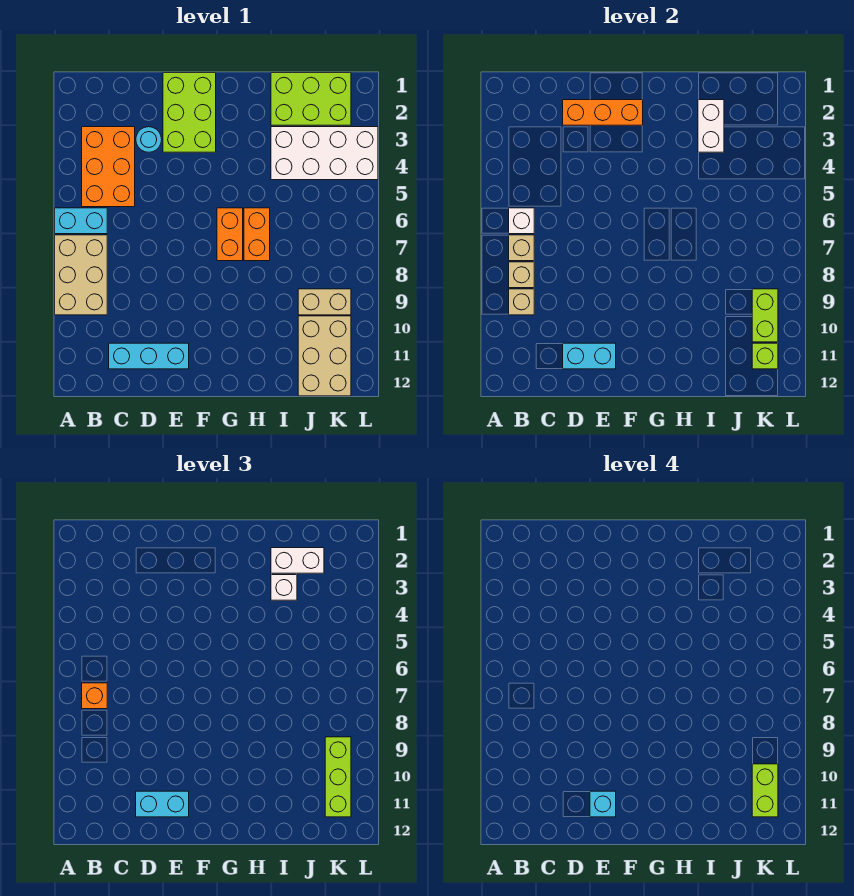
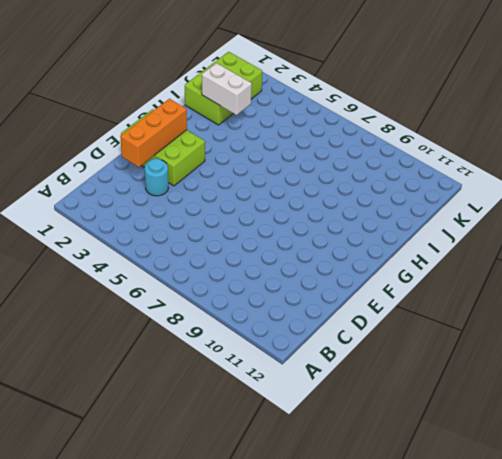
none -> cyan 1x2 brick [55,208,107,234]
none -> tan 2x3 brick [55,235,107,315]
none -> orange 2x3 brick [82,127,135,207]

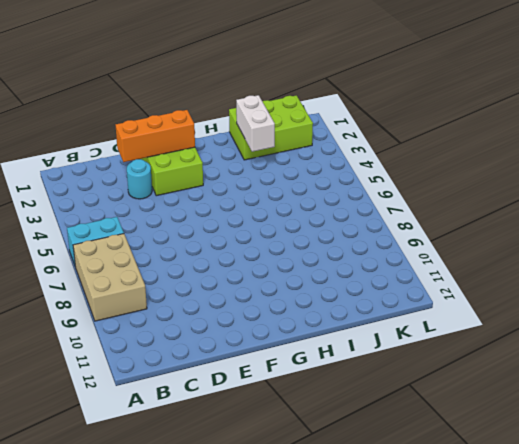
none -> orange 2x3 brick [82,127,135,207]
none -> cyan 1x3 brick [109,343,189,369]
none -> orange 1x2 brick [217,208,243,261]

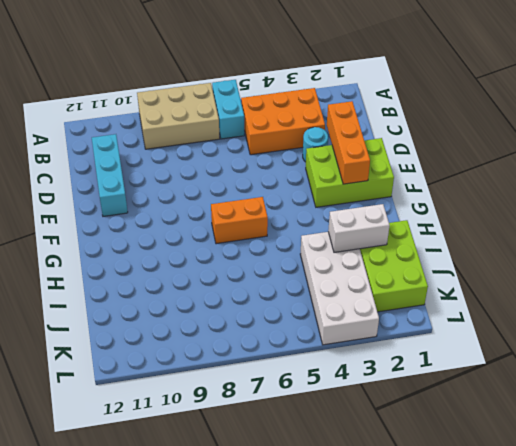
none -> orange 1x2 brick [244,208,270,261]
none -> tan 1x2 brick [298,289,351,315]
none -> tan 2x3 brick [298,316,351,396]

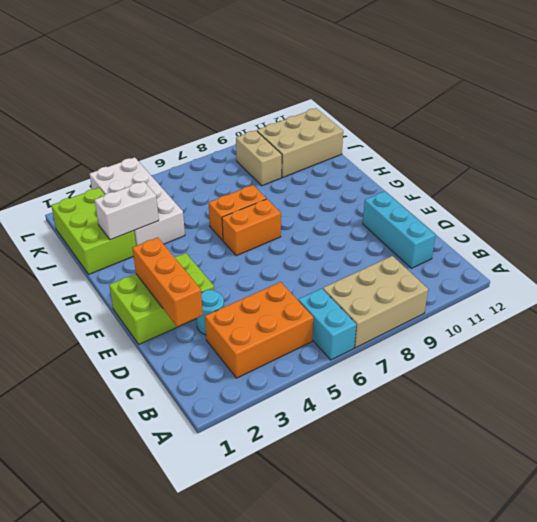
none -> white 1x1 brick [509,208,534,234]
none -> tan 1x1 brick [509,235,534,261]
none -> tan 1x1 brick [509,262,534,288]

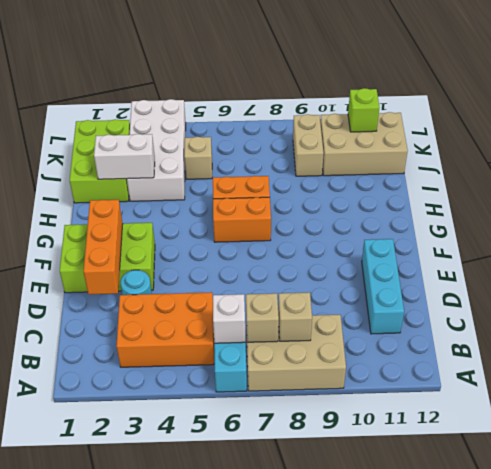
tan 1x1 brick [184,137,212,179] -> tan 1x1 brick moved to [509,289,534,315]
none -> cyan 1x2 brick [563,343,616,369]
none -> lime 1x2 brick [752,289,778,342]
none -> orange 1x1 brick [82,683,107,709]

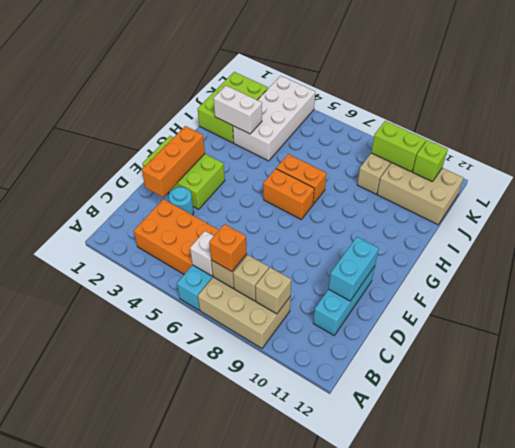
none -> cyan 1x2 brick [136,791,189,817]
none -> white 1x2 brick [271,548,324,573]
none -> white 1x1 brick [271,575,297,600]

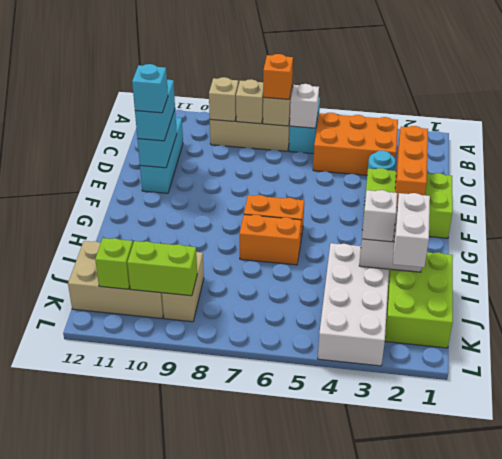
none -> lime 1x3 brick [325,737,351,817]
none -> lime 1x2 brick [752,764,778,817]

